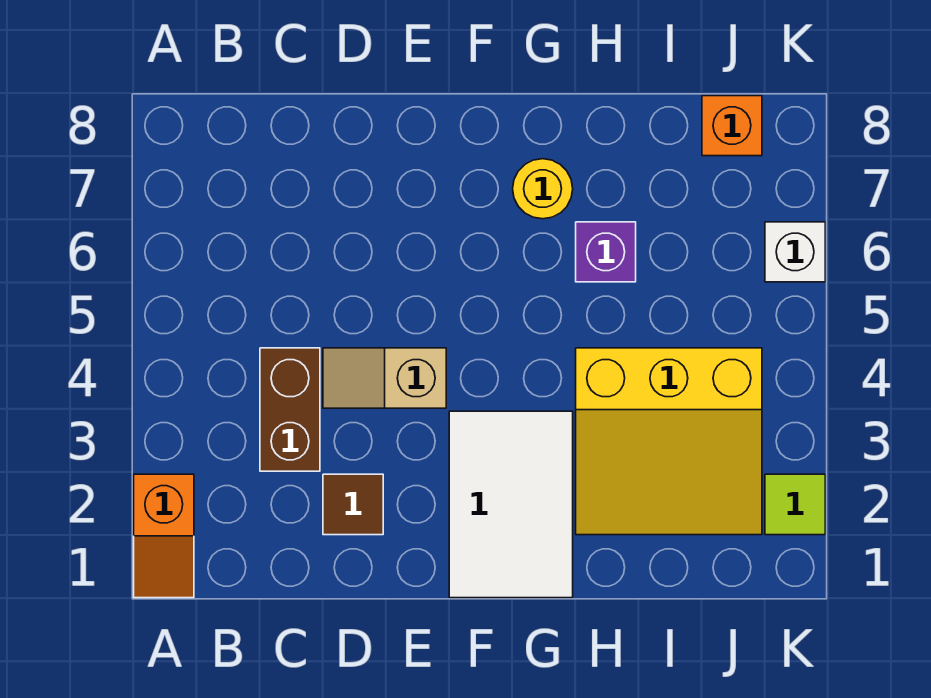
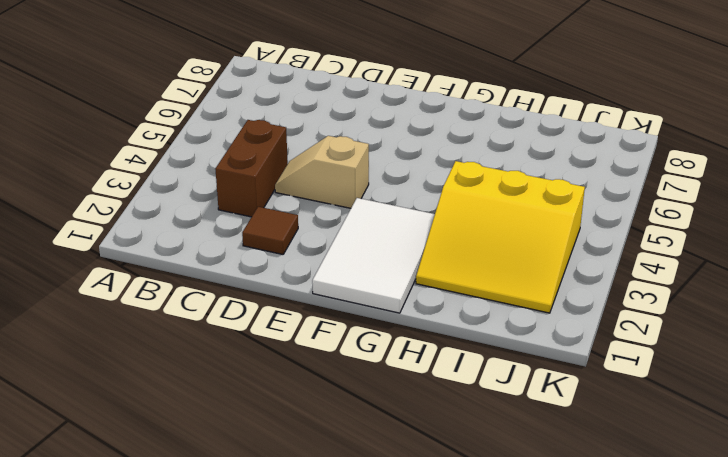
none -> orange 1x2 slope [134,474,194,598]
none -> yellow 1x1 round brick [513,159,573,219]

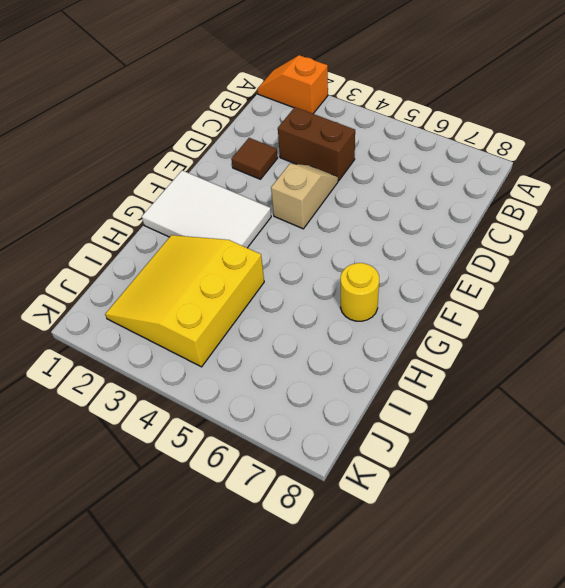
none -> purple 1x1 brick [576,222,636,282]
none -> orange 1x1 brick [702,96,762,156]

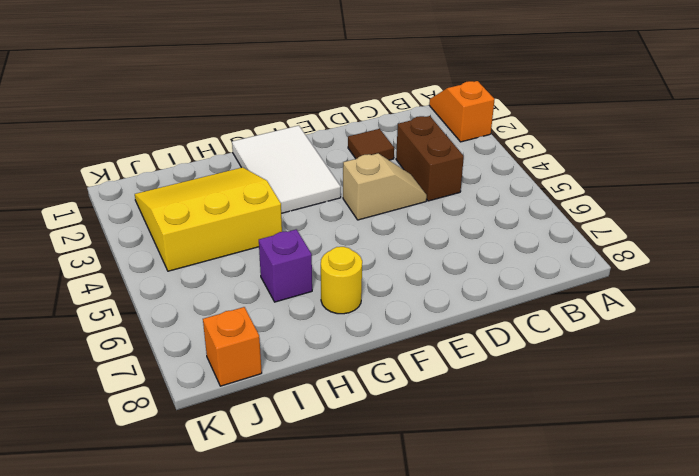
none -> lime 1x1 tile [765,474,825,535]
none -> white 1x1 brick [765,222,825,282]

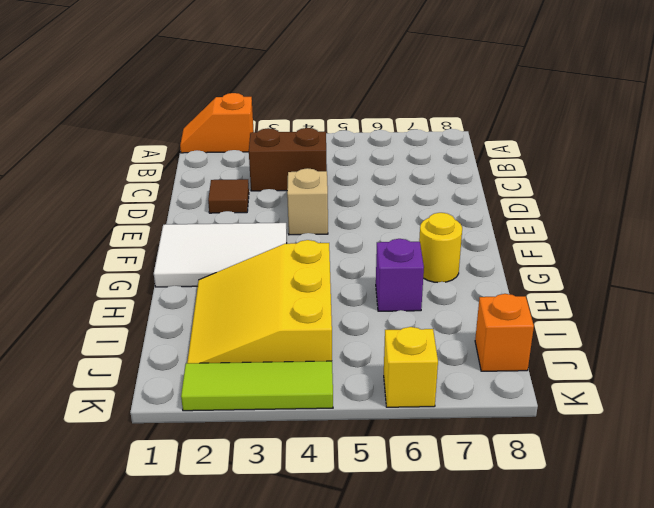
lime 1x3 tile [181,361,333,411] -> lime 1x1 tile [765,474,825,535]
yellow 1x1 brick [384,327,438,407] -> white 1x1 brick [765,222,825,282]

